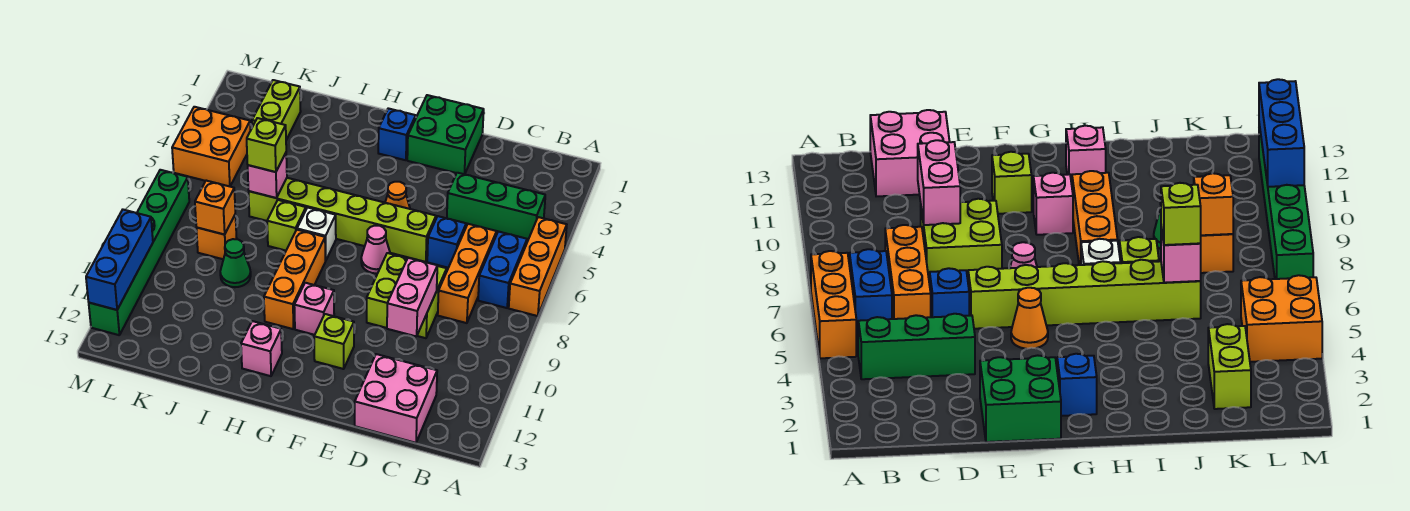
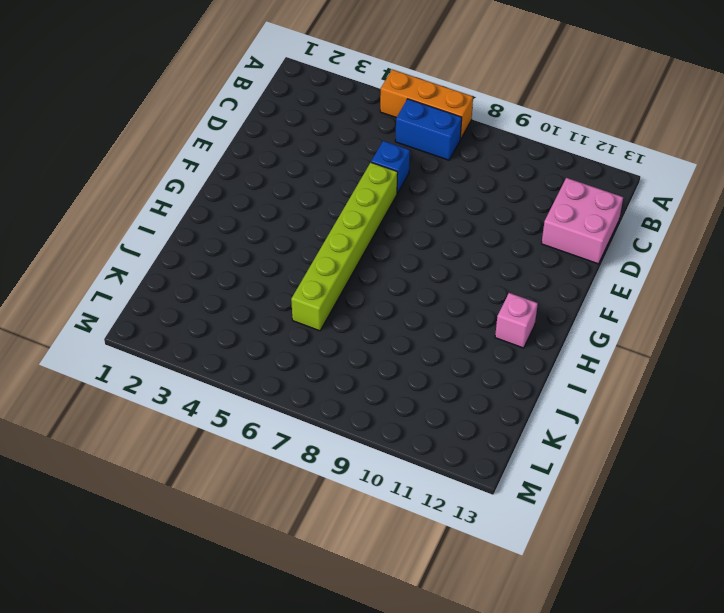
none -> green 1x3 brick [447,173,545,239]
none -> orange 1x3 brick [438,224,497,323]
none -> lime 2x2 brick [367,253,447,338]

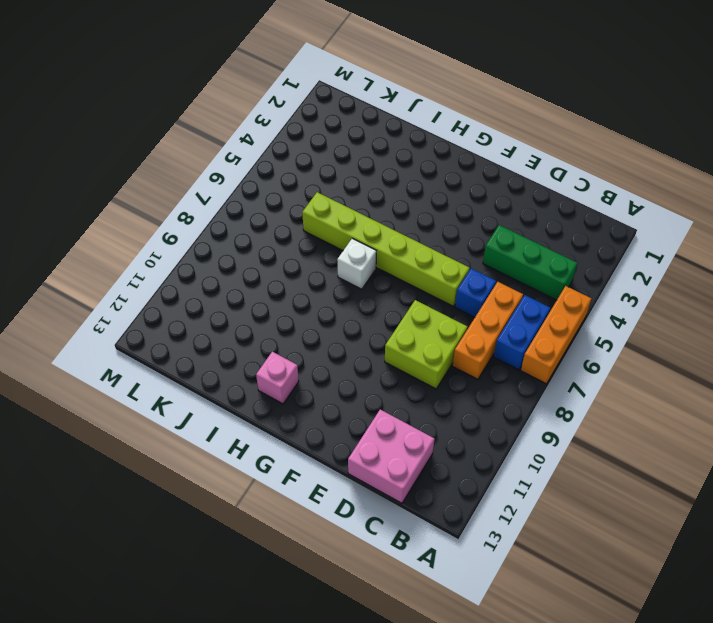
none -> green 2x2 brick [407,95,484,174]
none -> orange 1x1 cone [385,182,410,209]
none -> pink 1x1 cone [361,226,390,273]

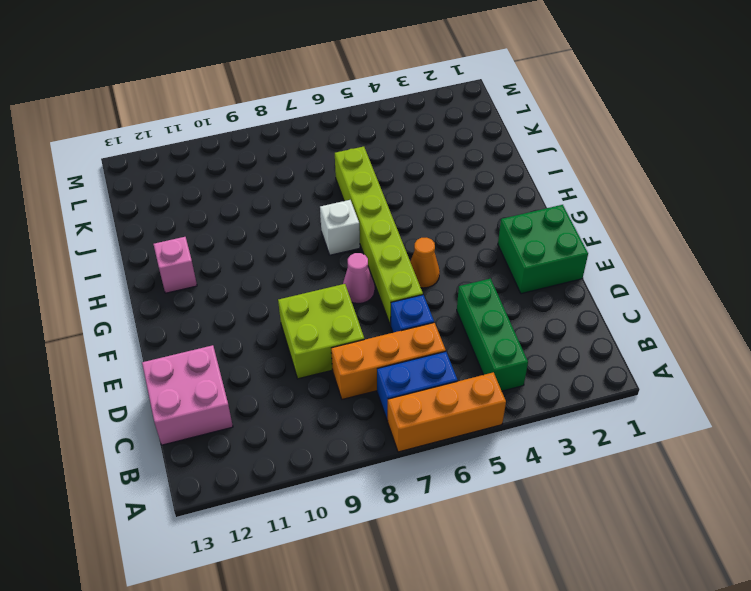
none -> lime 1x1 brick [314,314,354,369]
none -> blue 1x1 brick [378,108,416,160]
none -> pink 1x1 brick [294,283,334,335]

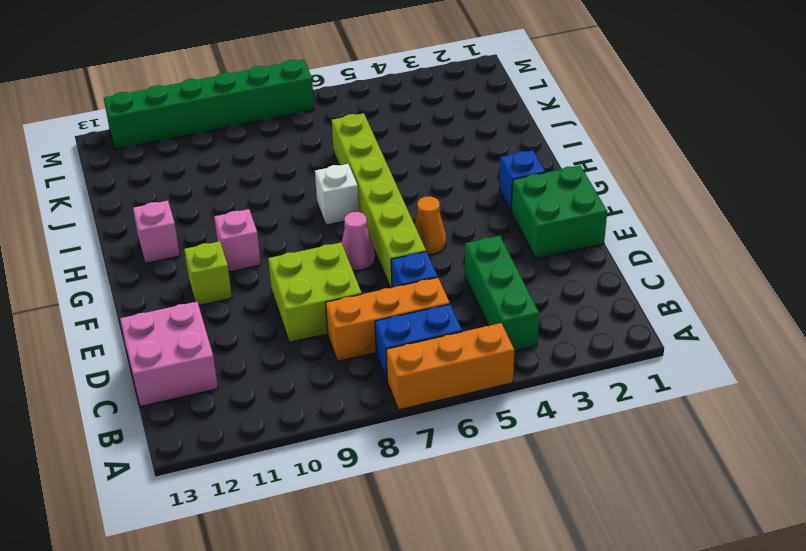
none -> orange 1x3 brick [264,230,325,329]
none -> lime 1x1 brick [267,200,306,251]
none -> green 1x1 cone [220,239,251,287]

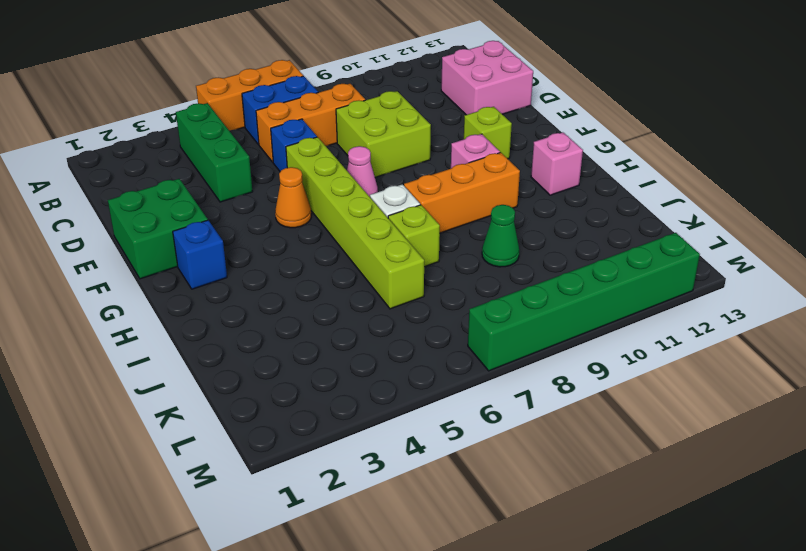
none -> lime 1x2 brick [252,80,301,140]
none -> orange 1x1 brick [196,215,237,259]
none -> orange 2x2 brick [172,107,251,186]

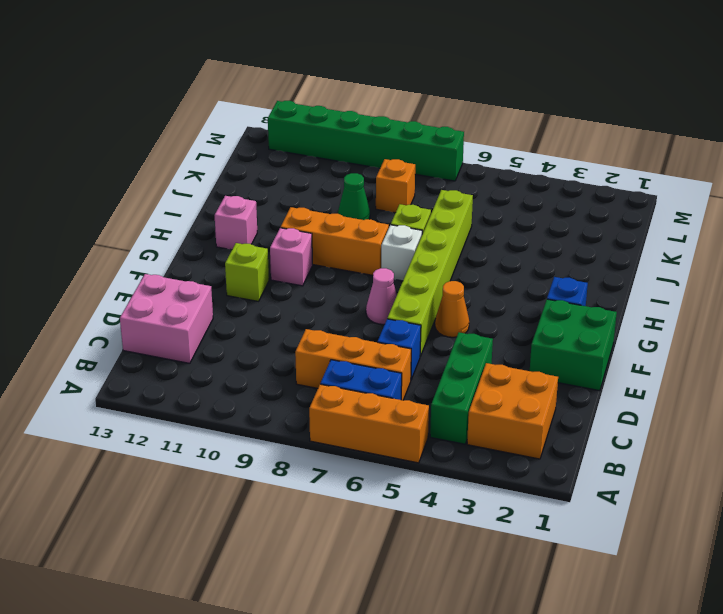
orange 2x2 brick [467,363,558,459] -> orange 2x2 brick moved to [172,107,251,186]
none -> lime 2x2 brick [367,253,447,338]
none -> lime 1x2 brick [252,80,301,140]
none -> pink 1x2 brick [387,258,437,336]

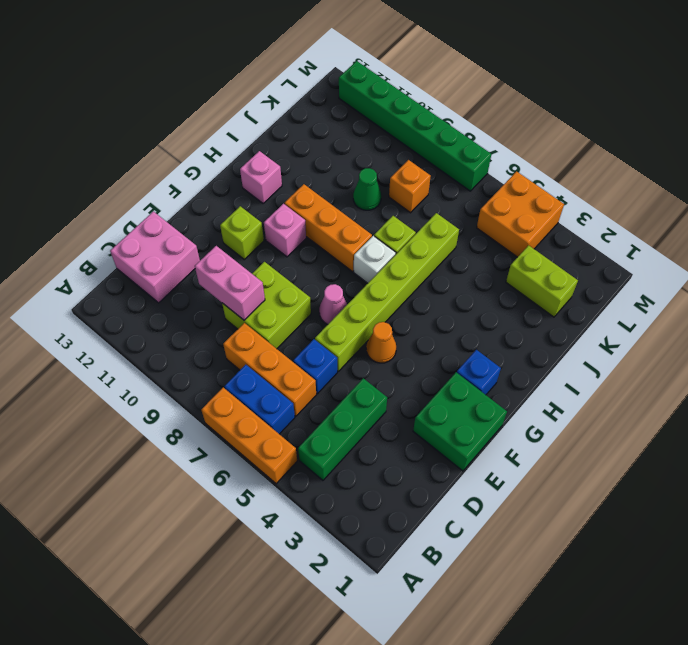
none -> pink 1x1 brick [248,153,287,198]
none -> orange 1x1 brick [195,181,235,235]
none -> blue 1x3 brick [86,210,153,310]

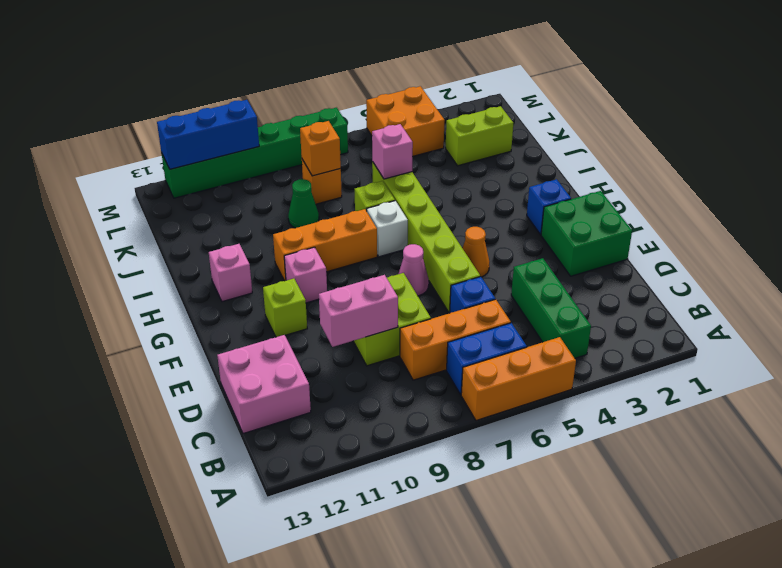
none -> lime 1x1 brick [247,118,286,172]

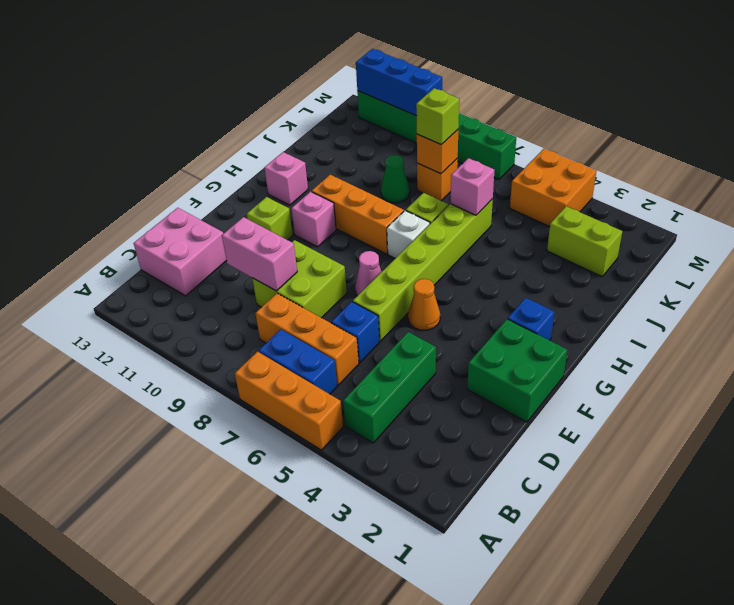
lime 1x1 brick [416,88,459,145] -> lime 1x1 brick moved to [247,118,286,172]

